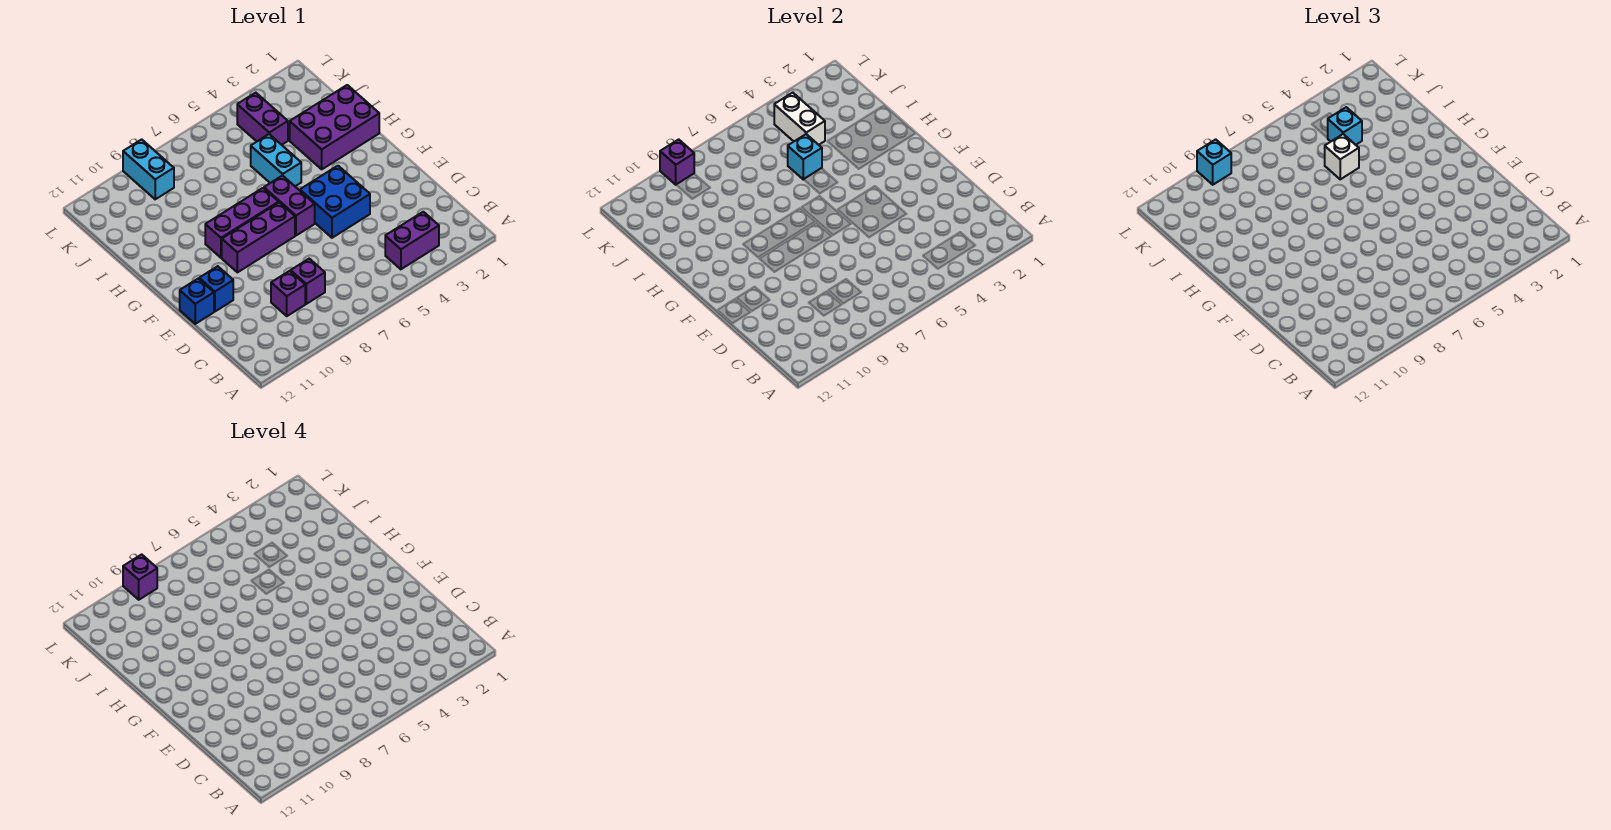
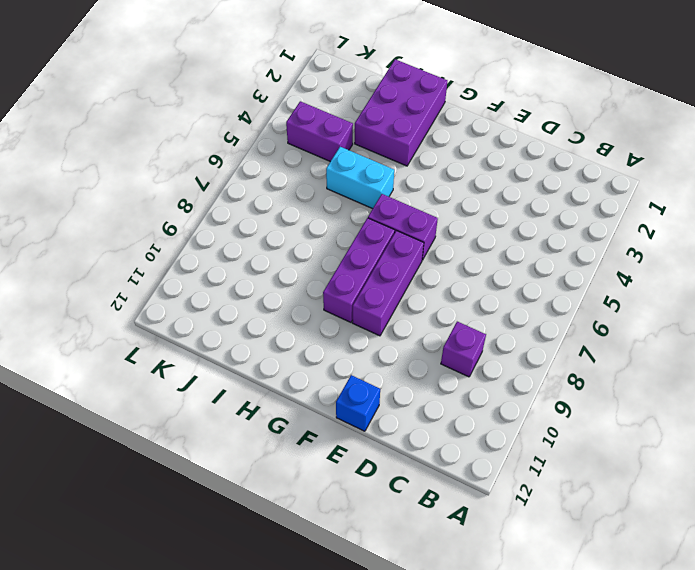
none -> purple 1x2 brick [385,212,439,269]
none -> purple 1x1 brick [291,259,325,304]
none -> blue 2x2 brick [300,166,370,238]

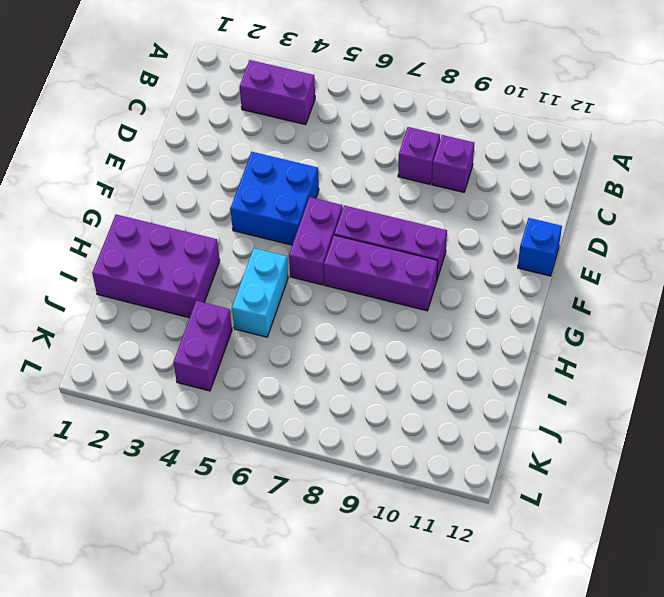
none -> blue 1x1 brick [199,266,233,312]
none -> cyan 1x2 brick [123,139,174,199]
none -> cyan 1x1 brick [788,134,822,179]

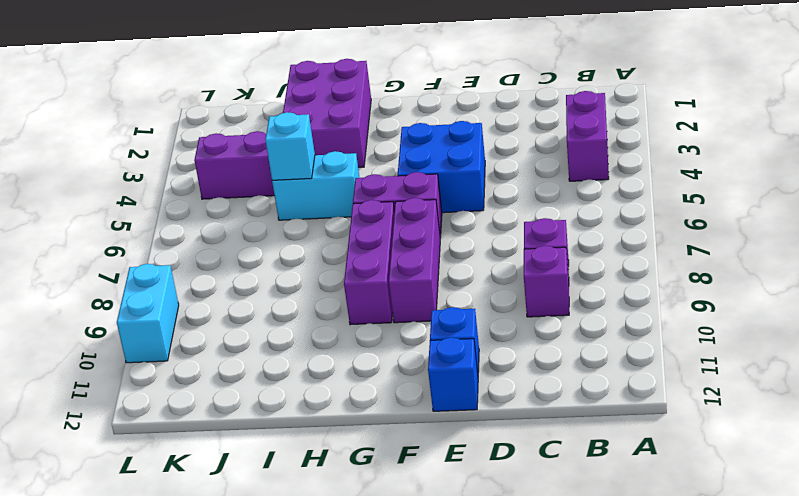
cyan 1x2 brick [117,264,179,363] -> cyan 1x2 brick turned to [123,139,174,199]
none -> white 1x2 brick [774,93,825,145]
none -> purple 1x1 brick [660,139,694,185]
none -> white 1x1 brick [1325,134,1359,179]

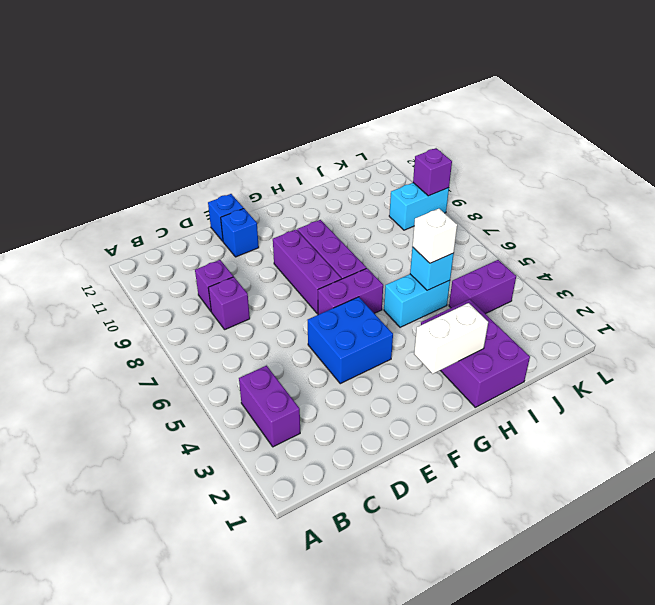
white 1x2 brick [414,303,488,374] -> white 1x2 brick moved to [774,93,825,145]
none -> cyan 1x1 brick [1328,107,1362,145]
none -> cyan 1x1 brick [1197,139,1231,185]
none -> purple 1x1 brick [123,554,157,600]

